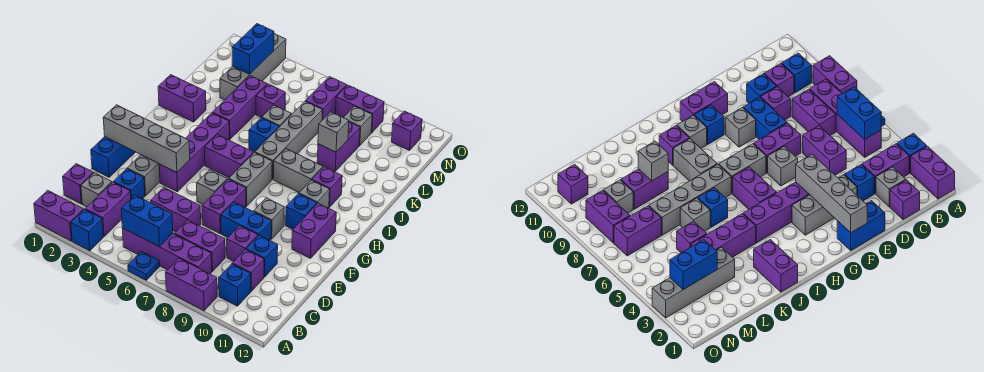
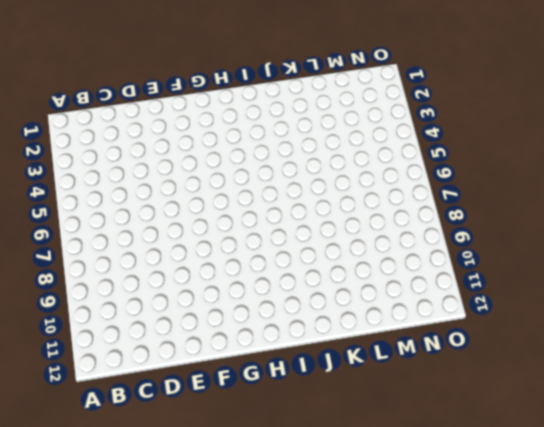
none -> purple 1x2 brick [34,190,84,241]
none -> blue 1x1 brick [71,210,103,251]
none -> blue 1x1 plate [128,251,160,280]
none -> purple 1x2 brick [166,258,217,311]

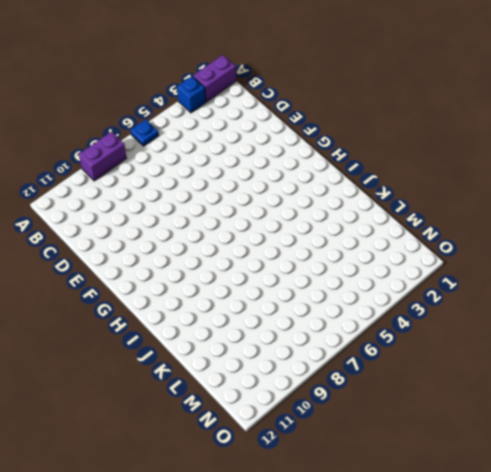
none -> purple 1x2 brick [85,182,131,237]
none -> purple 1x4 brick [122,228,212,274]
none -> blue 1x1 brick [219,264,251,306]
none -> purple 1x1 brick [63,164,94,204]

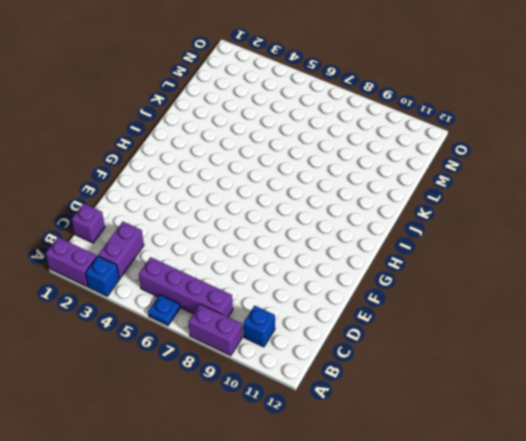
none -> grey 1x1 brick [81,173,112,207]
none -> purple 1x2 brick [175,220,225,271]
none -> purple 1x1 brick [233,249,264,291]
none -> blue 1x1 brick [113,169,145,199]

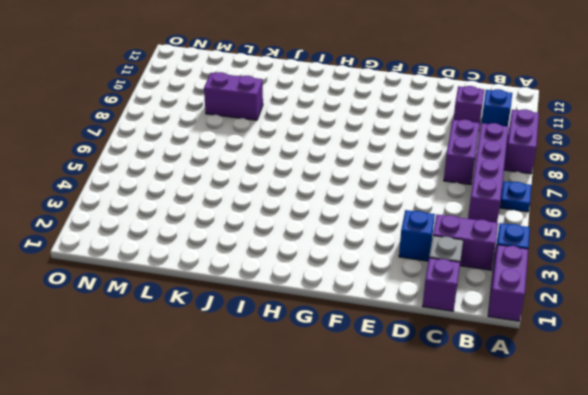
none -> purple 1x2 brick [150,187,201,232]
none -> purple 1x1 brick [227,226,258,261]
none -> blue 1x1 brick [246,235,278,277]
none -> blue 1x2 brick [91,137,135,177]

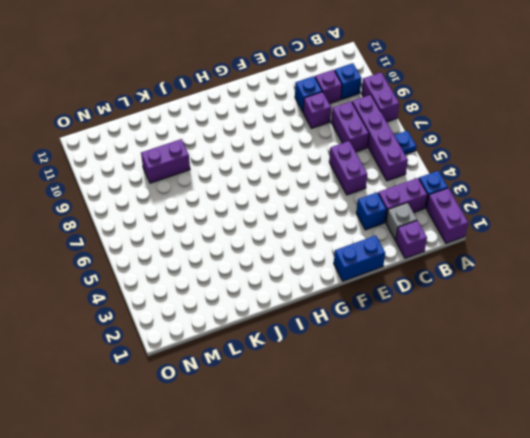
none -> grey 1x3 brick [127,155,160,196]
none -> purple 1x2 brick [202,179,246,233]
none -> blue 1x2 brick [221,202,271,240]
none -> purple 1x4 brick [159,113,229,192]

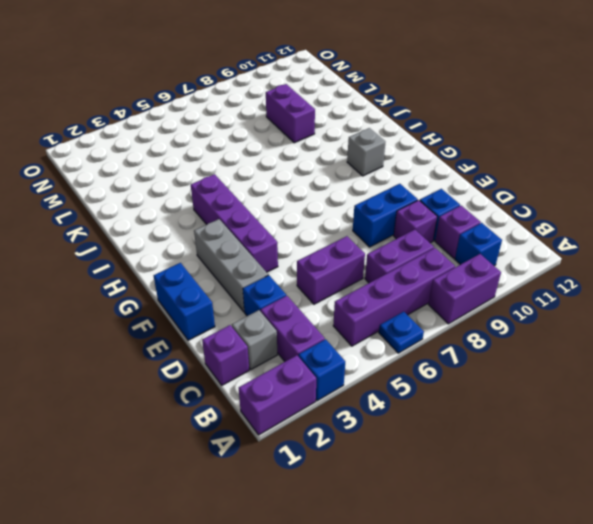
none -> purple 1x2 brick [202,179,246,233]
none -> grey 1x1 brick [197,170,227,204]
none -> grey 1x1 brick [254,198,284,239]
none -> purple 1x2 brick [292,203,336,258]

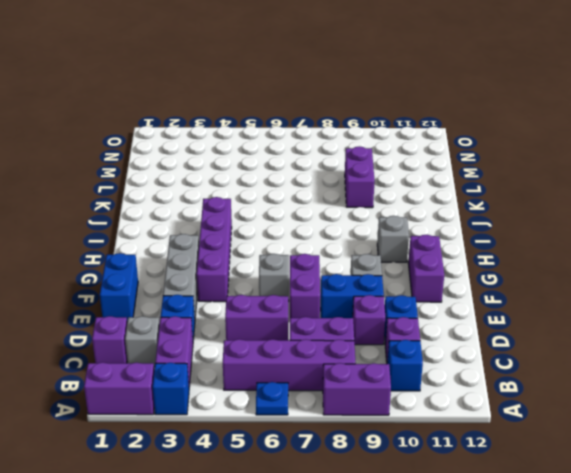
none -> grey 1x2 brick [229,153,272,206]
none -> blue 1x1 brick [286,194,317,229]
none -> purple 1x2 brick [205,135,253,178]
none -> grey 1x4 brick [255,102,322,179]

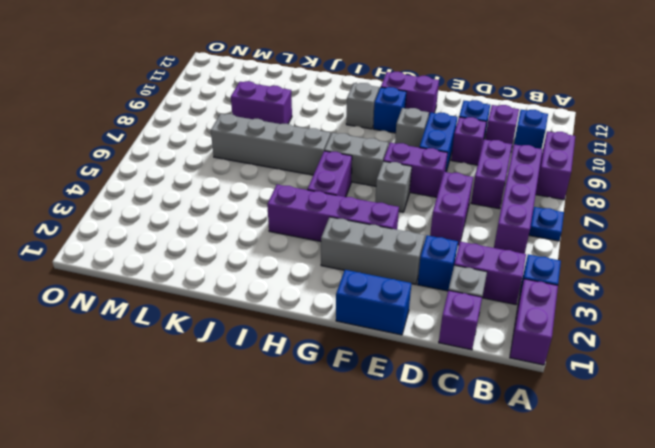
none -> grey 1x2 brick [273,149,323,192]
none -> purple 1x1 brick [312,167,342,207]
none -> purple 1x2 brick [158,75,206,122]
none -> purple 1x3 brick [212,76,267,140]

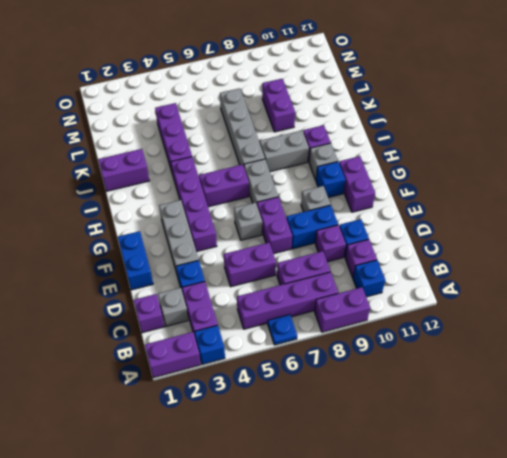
none -> blue 1x1 brick [249,118,279,152]
none -> grey 1x1 brick [262,105,291,127]
none -> grey 1x4 brick [220,34,286,100]
none -> purple 1x1 brick [256,84,285,118]

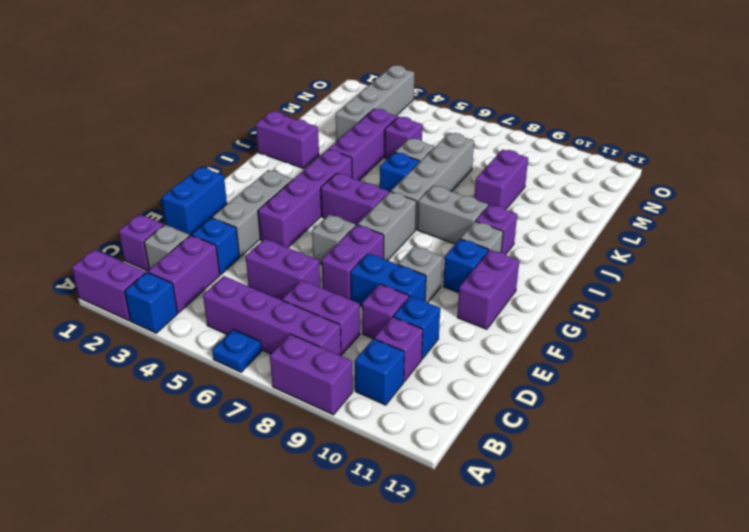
none -> purple 1x2 brick [305,77,347,120]
none -> grey 1x1 brick [343,106,372,145]
none -> purple 1x2 brick [336,85,384,133]
none -> purple 1x1 brick [392,111,422,150]

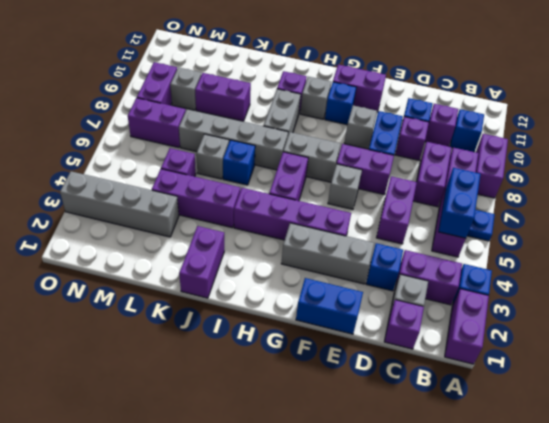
none -> purple 1x1 brick [392,111,422,150]
none -> grey 1x4 brick [103,105,190,172]
none -> grey 1x1 brick [318,112,349,152]
none -> blue 1x2 brick [232,24,274,74]

